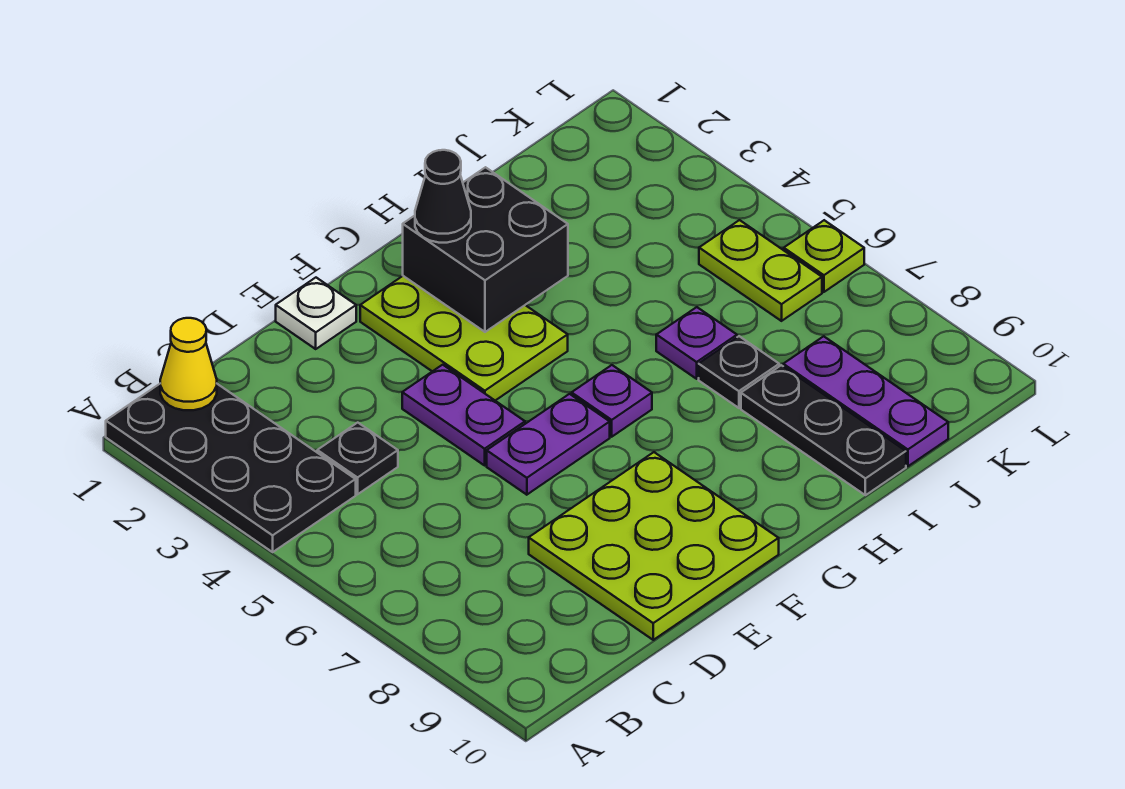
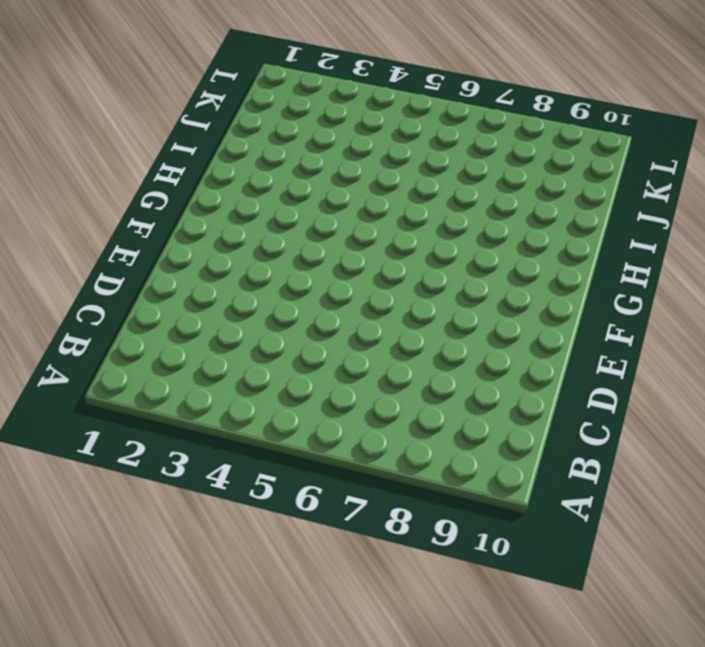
none -> black 2x4 plate [106,384,356,552]
none -> black 1x1 plate [317,423,398,494]
none -> lime 3x3 plate [529,452,779,640]

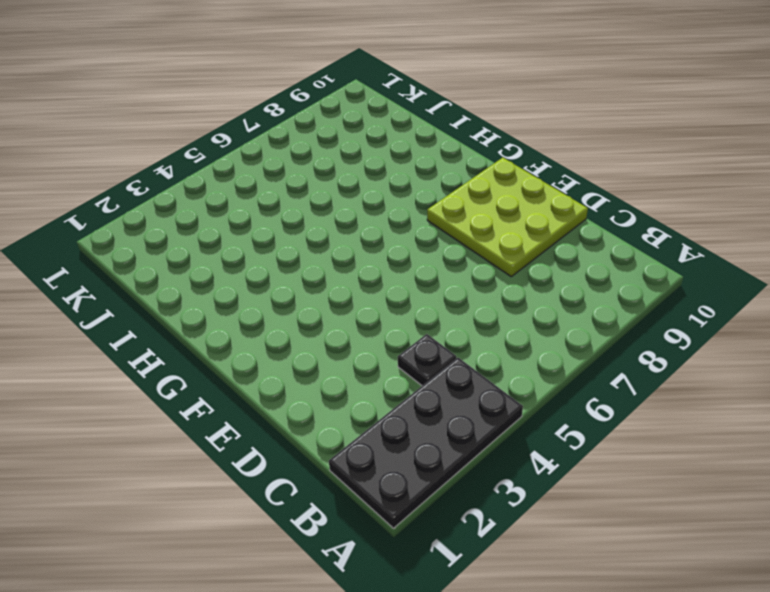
none -> white 1x1 plate [276,278,356,349]
none -> purple 1x2 plate [402,365,525,465]
none -> purple 1x2 plate [487,394,610,495]

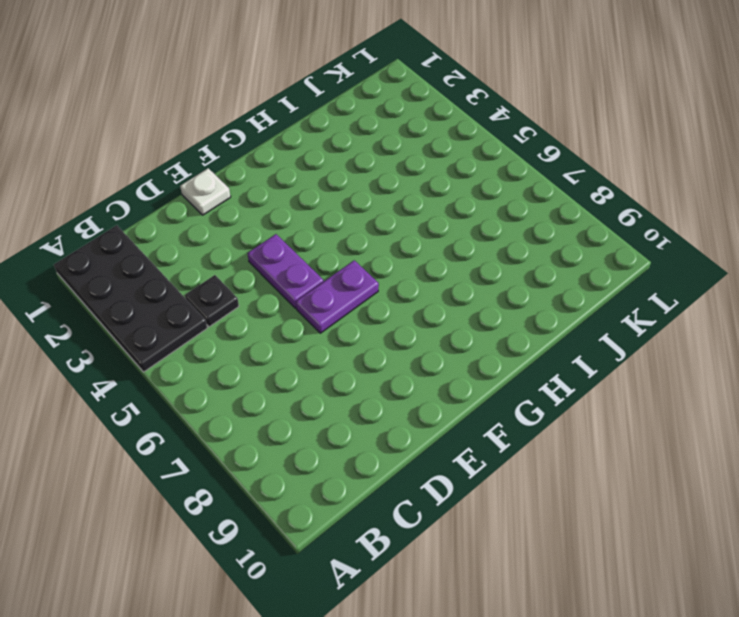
none -> lime 3x3 plate [529,452,779,640]
none -> lime 2x3 plate [360,276,568,400]
none -> purple 1x1 plate [572,365,652,437]

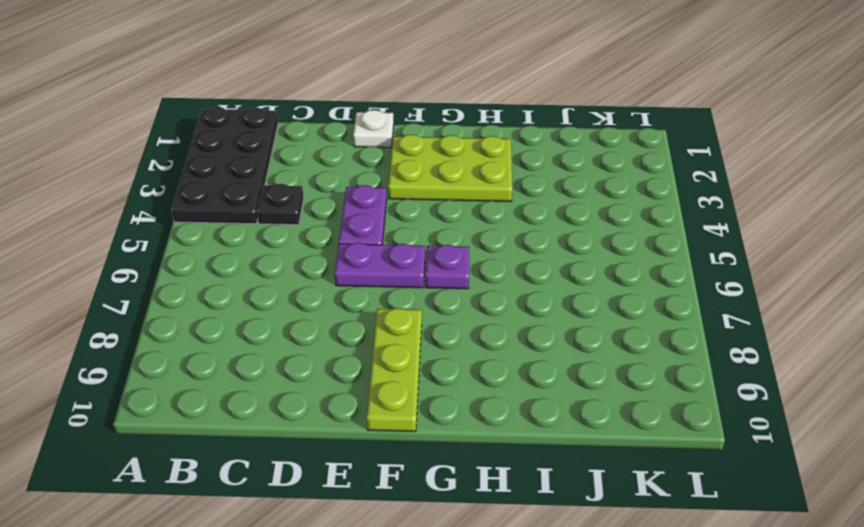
lime 2x3 plate [388,135,512,202] -> lime 2x3 plate turned to [360,276,568,400]
lime 1x3 plate [367,308,422,432] -> lime 3x3 plate [529,452,779,640]
none -> purple 1x1 plate [656,307,737,379]
none -> black 1x1 plate [699,336,779,408]
none -> black 1x3 plate [741,365,906,495]

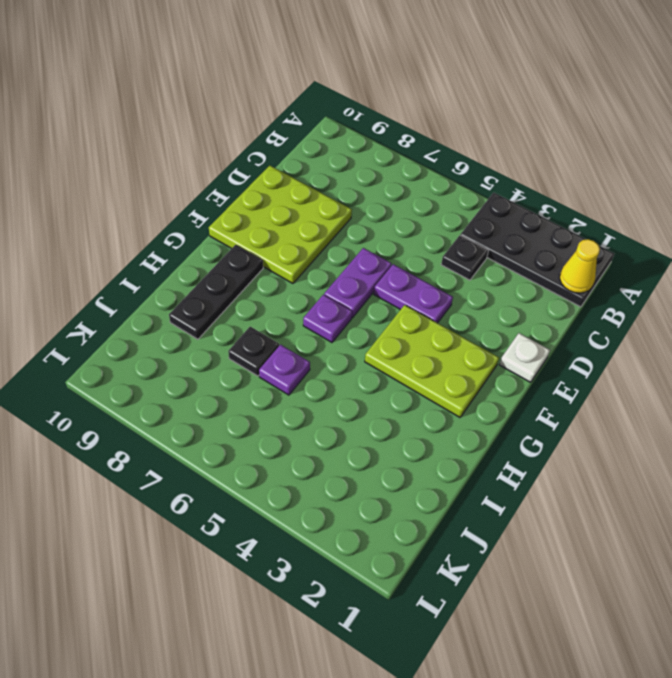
black 1x3 plate [169,245,263,339] -> black 1x3 plate turned to [741,365,906,495]
none -> purple 1x3 plate [783,336,948,466]
none -> lime 1x2 plate [699,220,822,321]
none -> lime 1x1 plate [784,220,864,292]

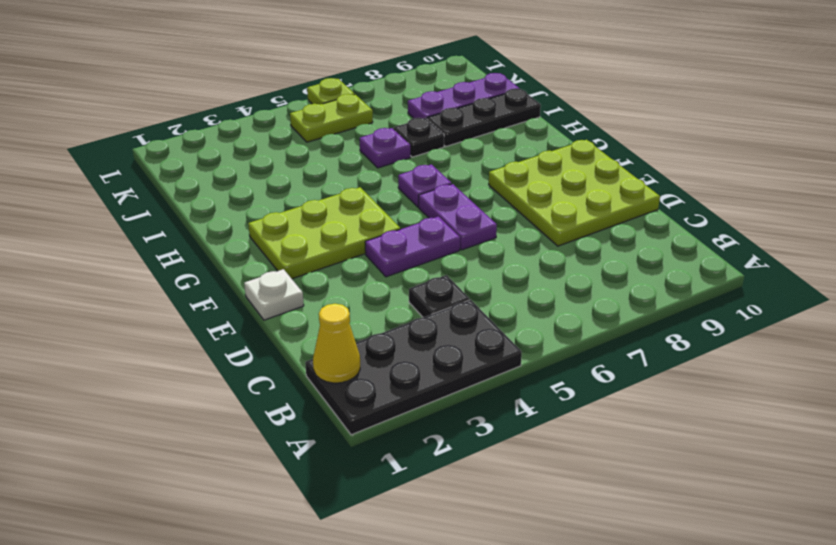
none -> black 2x2 brick [403,167,568,332]
none -> black 1x1 cone [415,150,471,243]

